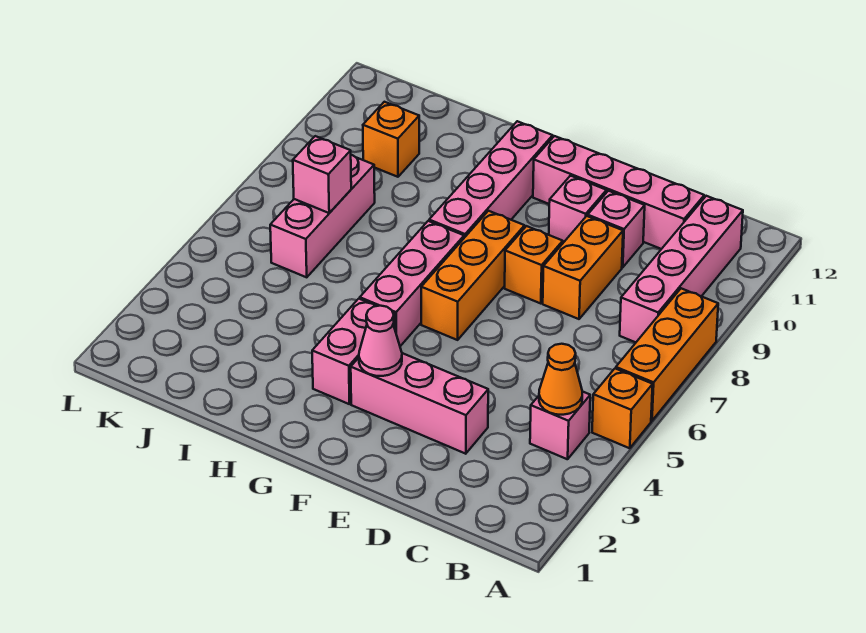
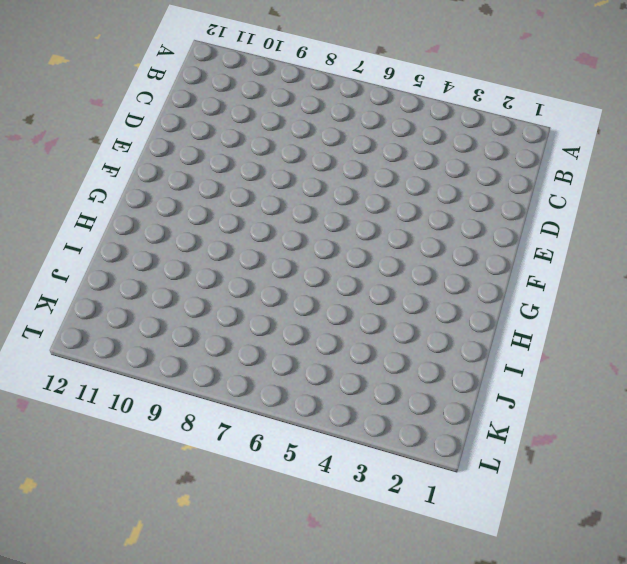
none -> orange 1x1 brick [592,369,653,448]
none -> orange 1x3 brick [616,288,718,421]
none -> pink 1x1 brick [530,391,590,459]

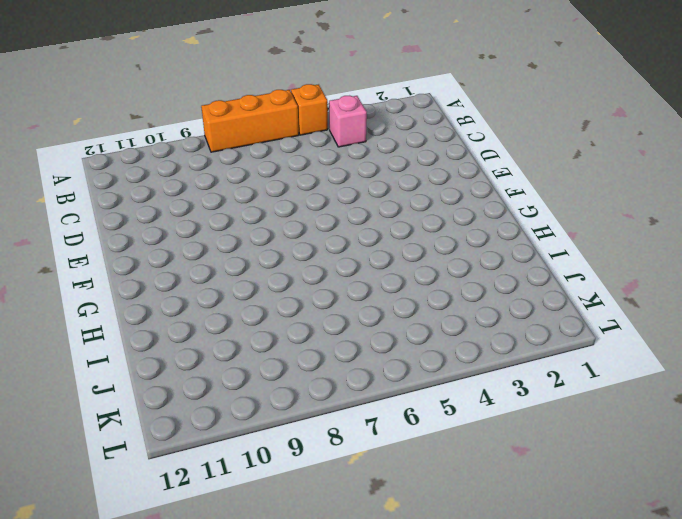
none -> pink 1x4 brick [620,196,743,342]
none -> pink 1x4 brick [533,136,704,249]
none -> pink 1x3 brick [351,353,488,454]

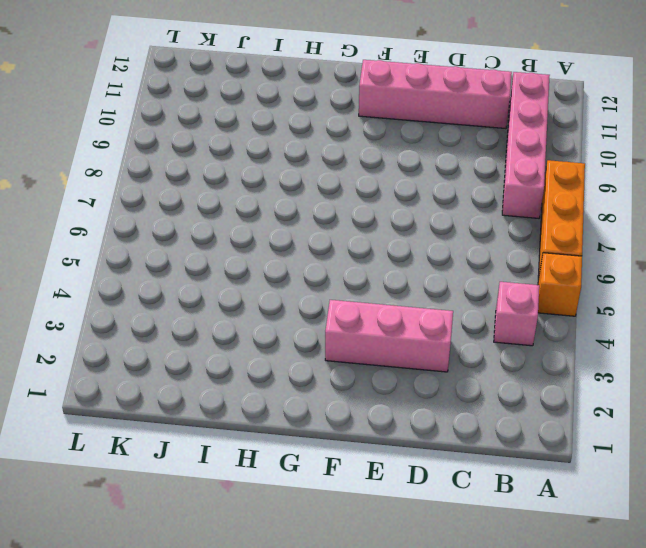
none -> orange 1x2 brick [543,216,623,319]
none -> pink 1x1 brick [588,191,645,267]
none -> orange 1x1 brick [505,226,563,304]

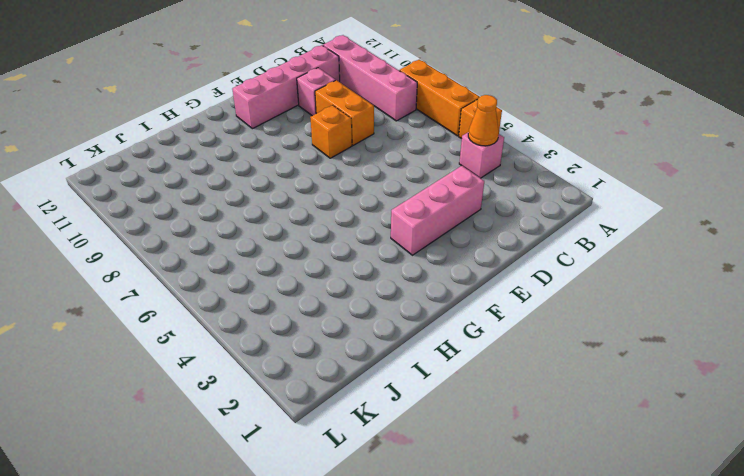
none -> pink 1x1 brick [549,176,607,243]
none -> orange 1x3 brick [421,211,525,340]
none -> pink 1x2 brick [312,299,395,404]

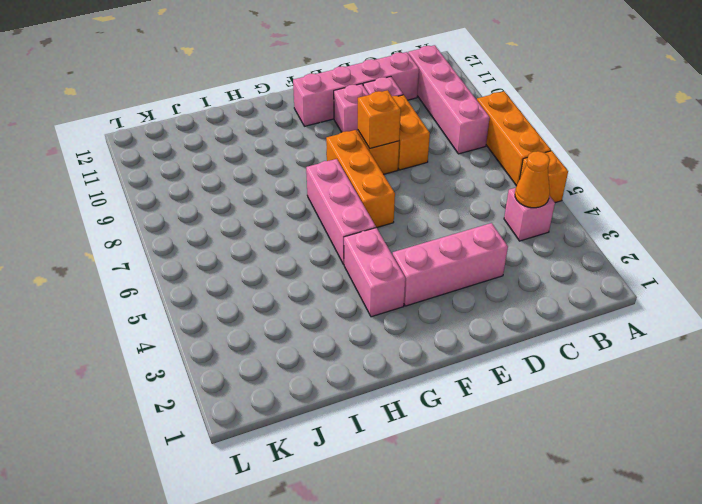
orange 1x1 brick [358,90,401,148] -> orange 1x1 brick moved to [363,102,419,177]
none -> pink 1x4 brick [429,121,553,238]
none -> pink 1x3 brick [270,155,375,277]
none -> pink 1x1 cone [359,306,402,376]

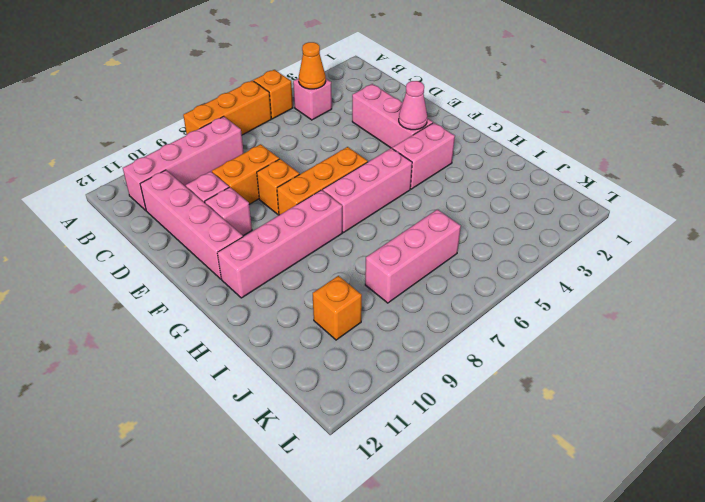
none -> pink 1x1 brick [293,136,351,213]

